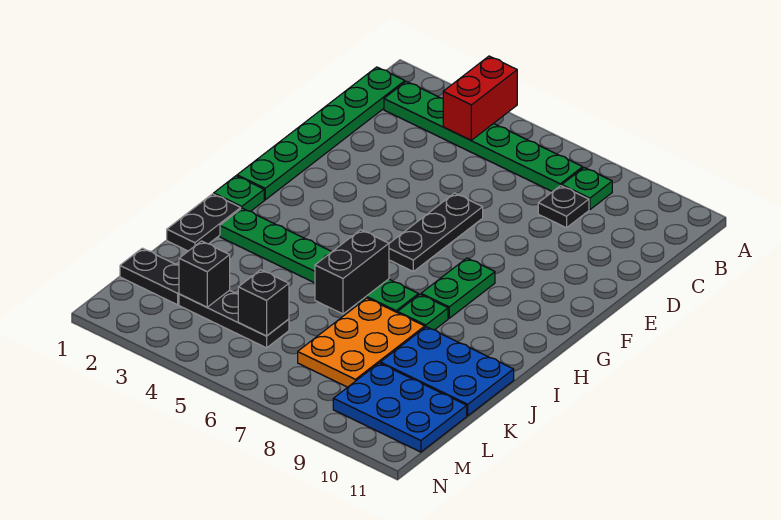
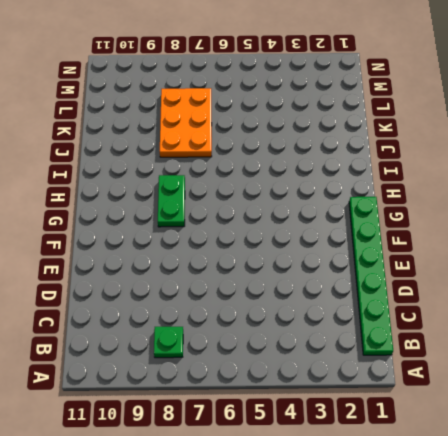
none -> green 1x6 plate [384,81,583,192]
none -> black 1x1 plate [538,186,589,228]
none -> black 1x3 plate [389,193,483,271]

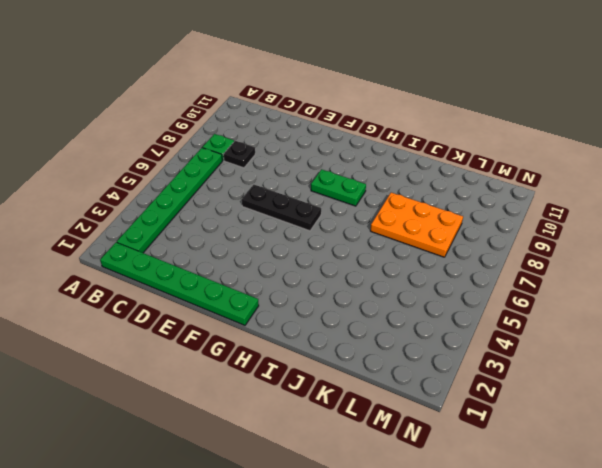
none -> green 1x1 plate [214,176,264,211]
none -> black 1x2 plate [167,194,241,251]
none -> green 1x6 plate [220,208,419,313]

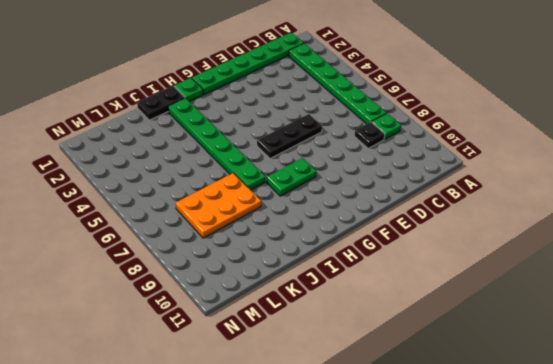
none -> green 1x1 plate [398,294,448,330]
none -> blue 2x3 plate [380,327,514,416]
none -> black 1x2 plate [120,248,179,305]

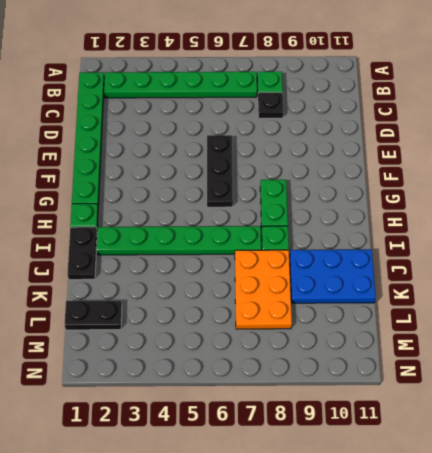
none -> black 1x3 plate [179,290,289,348]
none -> blue 2x3 plate [333,363,467,452]
none -> red 1x2 brick [443,56,517,140]

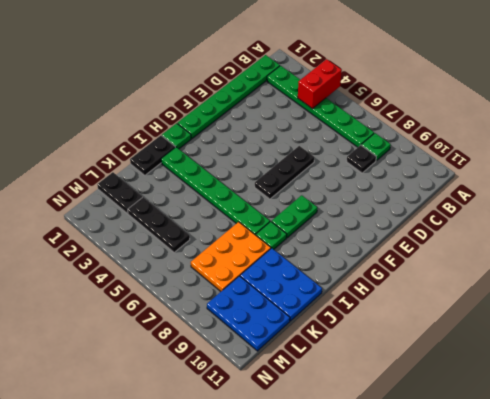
none -> black 1x2 brick [315,230,389,314]
none -> black 1x1 brick [179,241,230,307]
none -> black 1x1 brick [238,270,289,336]

